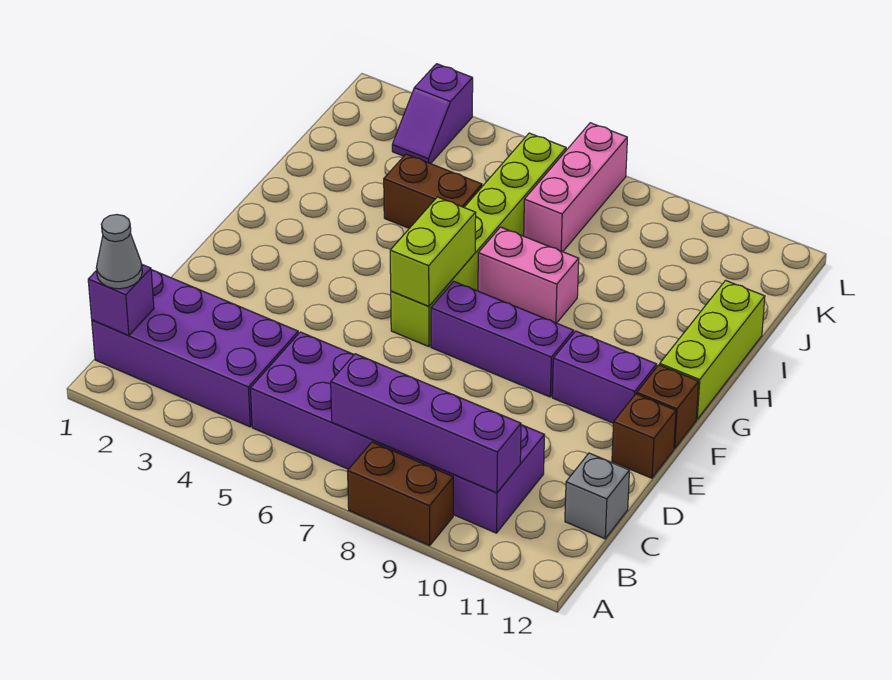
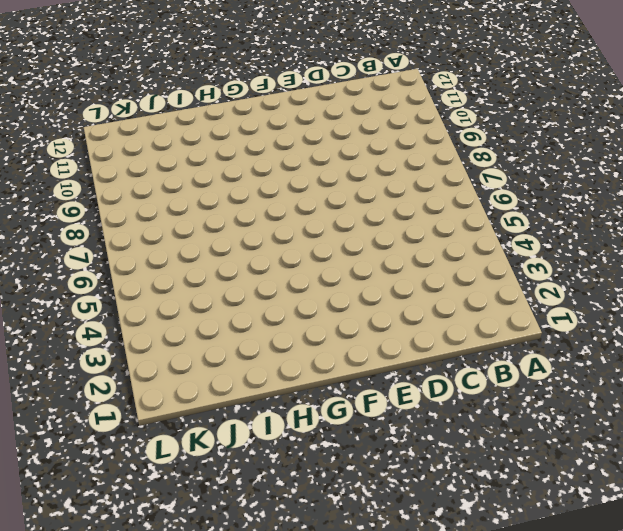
none -> brown 1x2 brick [348,442,453,546]
none -> purple 2x4 brick [92,270,298,427]
none -> purple 2x6 brick [250,332,544,533]

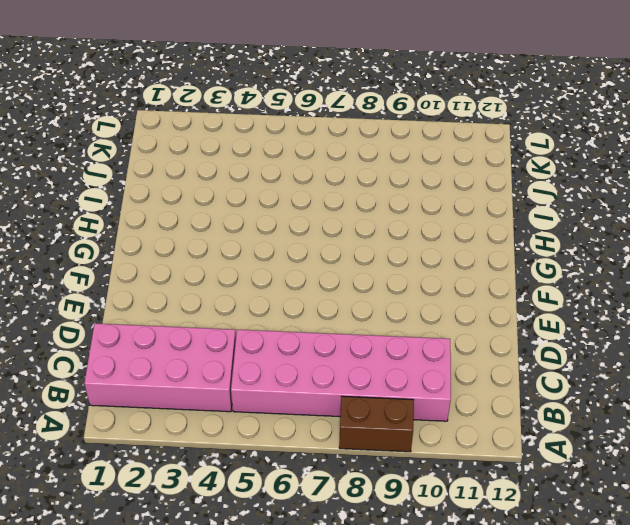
pink 2x4 brick [84,324,236,412] -> purple 2x4 brick [92,270,298,427]
pink 2x6 brick [231,330,451,421] -> purple 2x6 brick [250,332,544,533]
none -> grey 1x1 brick [565,453,629,539]
none -> brown 1x1 brick [612,394,676,478]
none -> lime 1x6 brick [391,133,566,347]

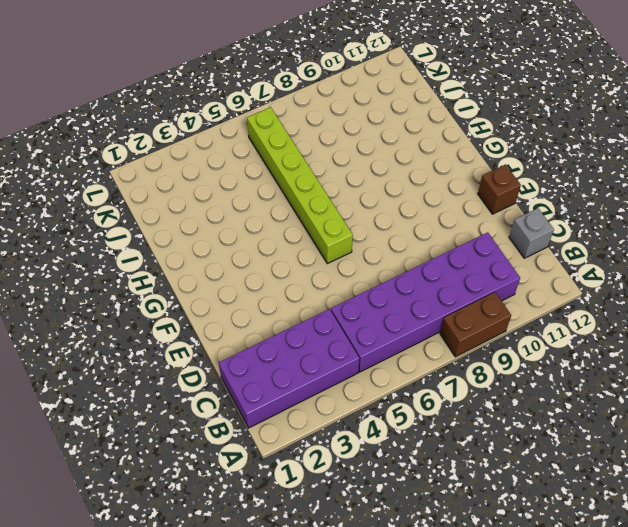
none -> purple 1x3 brick [431,281,574,397]
none -> purple 1x2 brick [552,331,657,423]
none -> brown 1x1 brick [637,365,699,449]

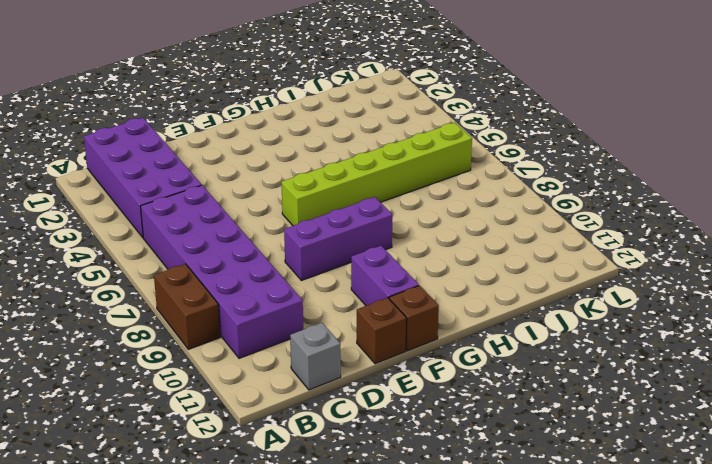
purple 1x3 brick [284,197,392,280] -> purple 1x3 brick turned to [431,281,574,397]
none -> lime 1x3 brick [660,280,765,419]
none -> pink 1x2 brick [478,227,579,323]
none -> brown 1x2 brick [384,154,482,228]

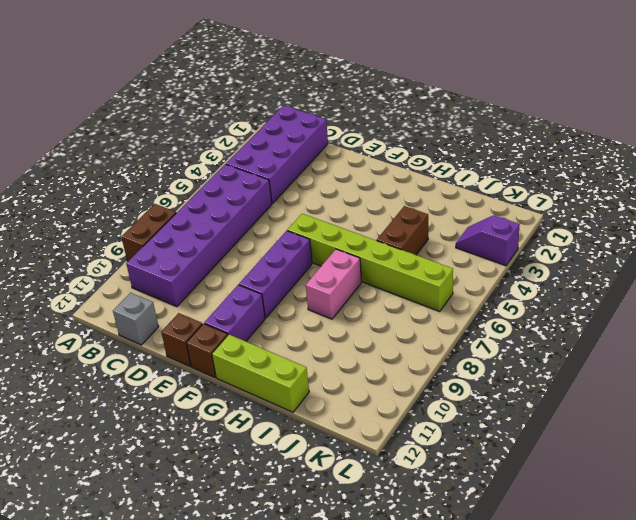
none -> pink 1x3 brick [524,123,627,252]
none -> purple 1x1 brick [88,265,154,335]
none -> purple 1x4 brick [331,354,521,493]

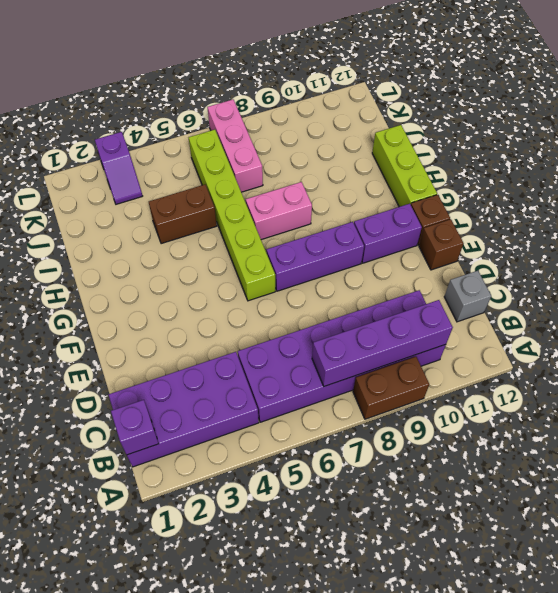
none -> lime 1x2 brick [390,197,476,306]
none -> grey 1x1 cone [96,215,142,289]

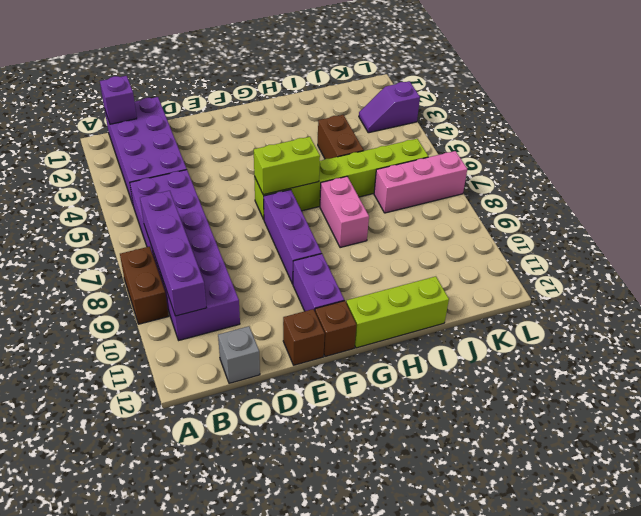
none -> grey 1x1 cone [96,215,142,289]

